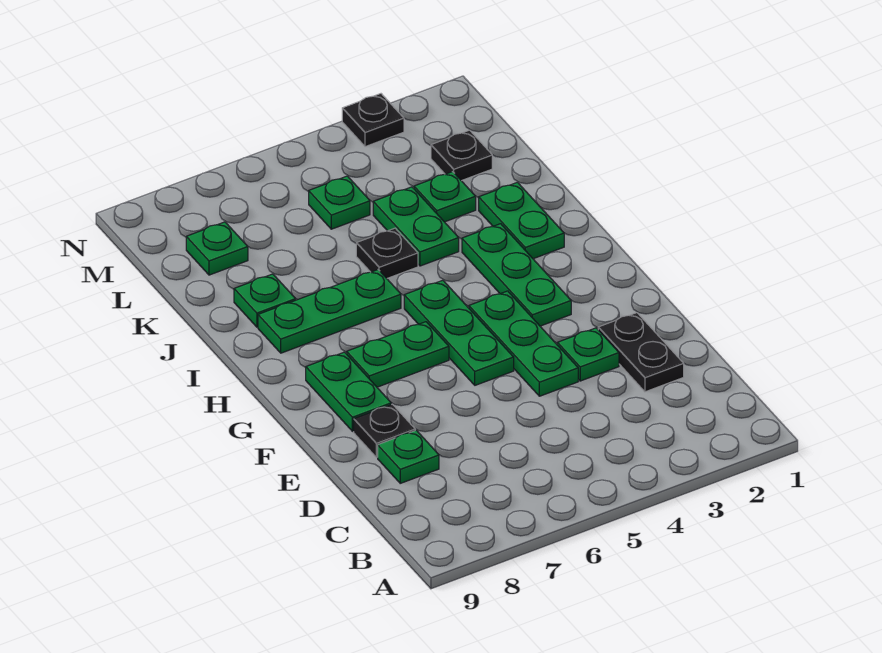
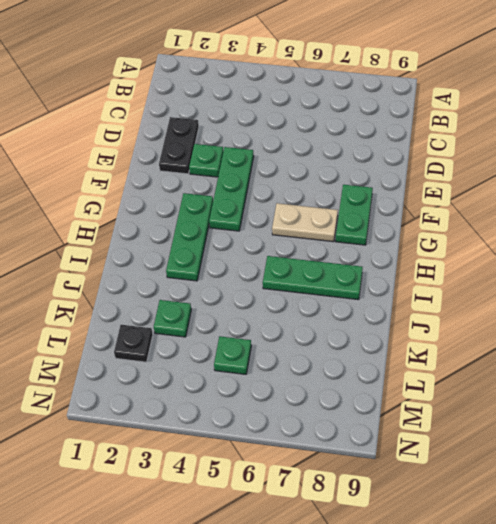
tan 1x2 plate [272,203,338,242] -> green 1x2 plate [347,322,449,387]
none -> green 1x1 plate [378,430,439,483]
none -> black 1x1 plate [354,404,415,457]
none -> green 1x3 plate [404,280,514,385]

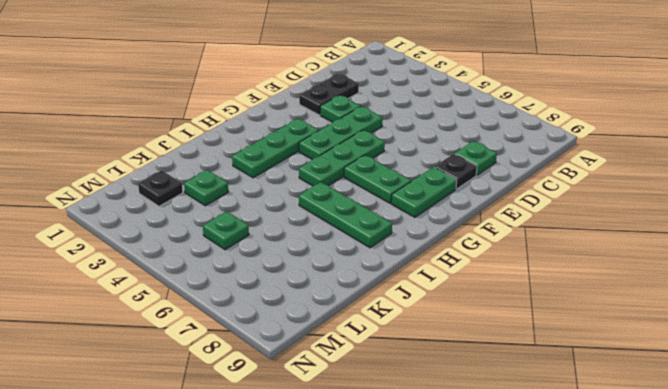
none -> green 1x2 plate [479,182,564,259]
none -> green 1x2 plate [373,187,459,266]
none -> black 1x1 plate [356,228,418,278]

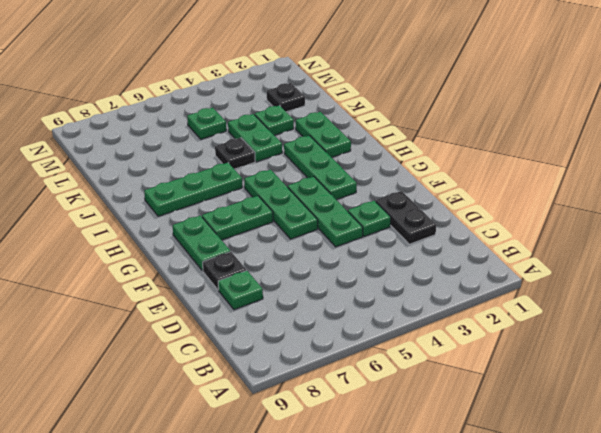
none -> green 1x1 plate [234,274,296,327]
none -> green 1x1 plate [186,222,248,275]
none -> black 1x1 plate [342,94,404,147]

